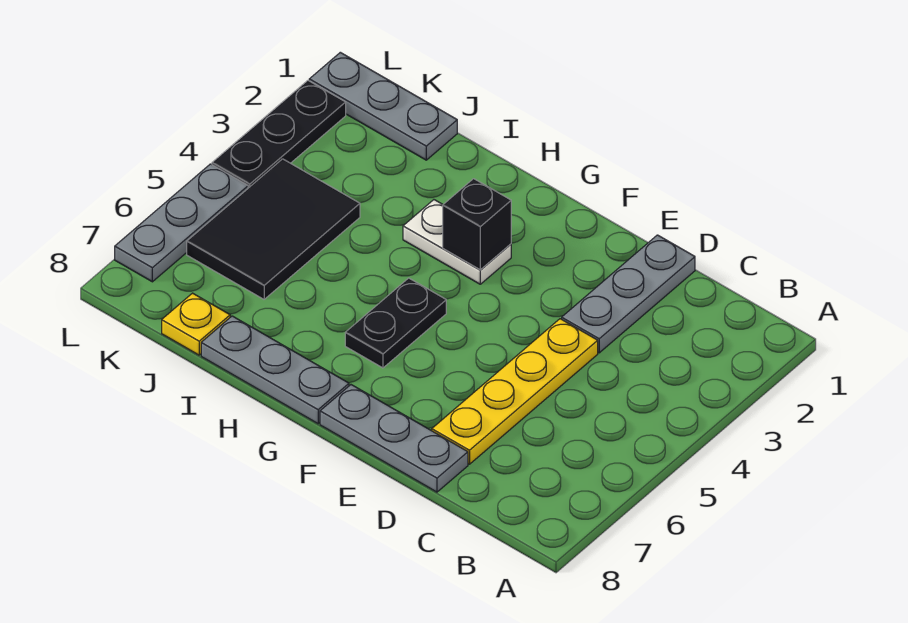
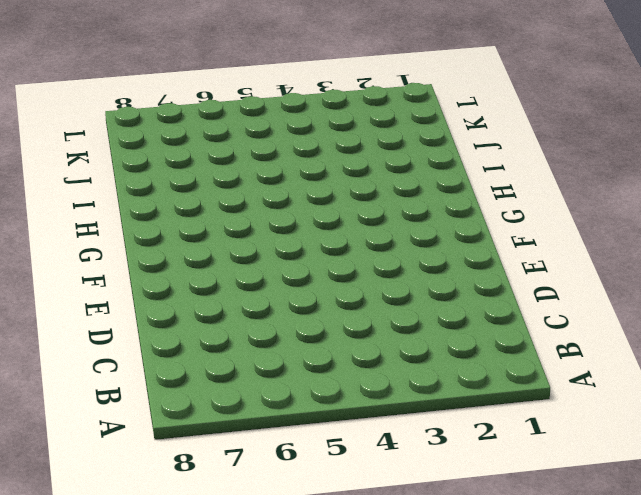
none -> grey 1x3 plate [562,235,695,353]
none -> yellow 1x4 plate [432,319,598,464]
none -> grey 1x3 plate [320,385,468,492]

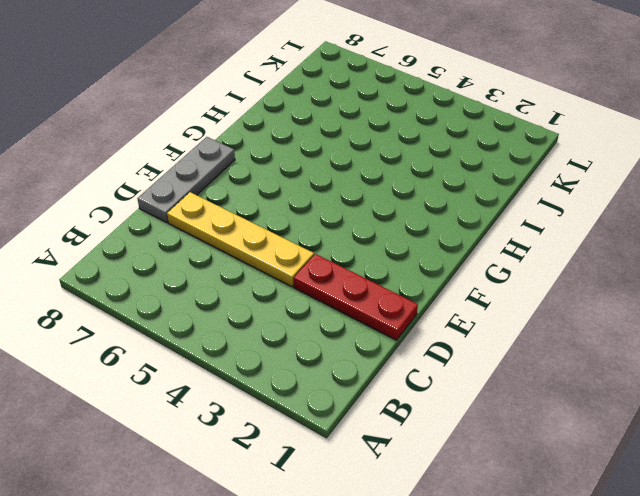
red 1x3 plate [294,254,418,340] -> grey 1x3 plate [562,235,695,353]
none -> white 1x2 plate [403,200,511,284]
none -> black 1x2 plate [345,278,446,368]
none -> grey 1x3 plate [201,316,349,424]

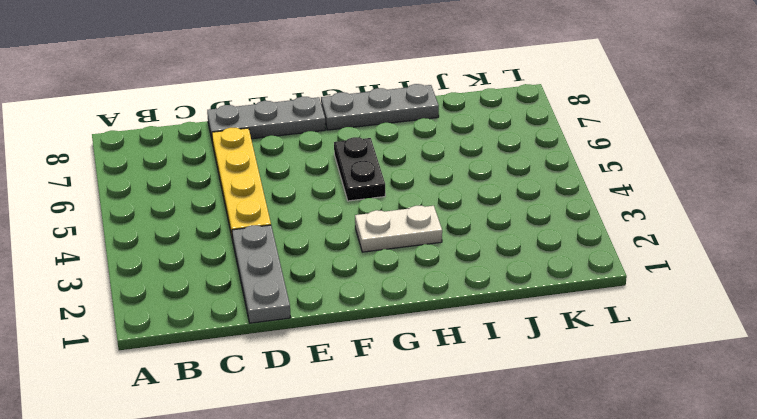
none -> grey 1x3 plate [309,52,457,160]
none -> black 2x3 tile [187,159,360,299]
none -> yellow 1x1 plate [162,293,230,355]

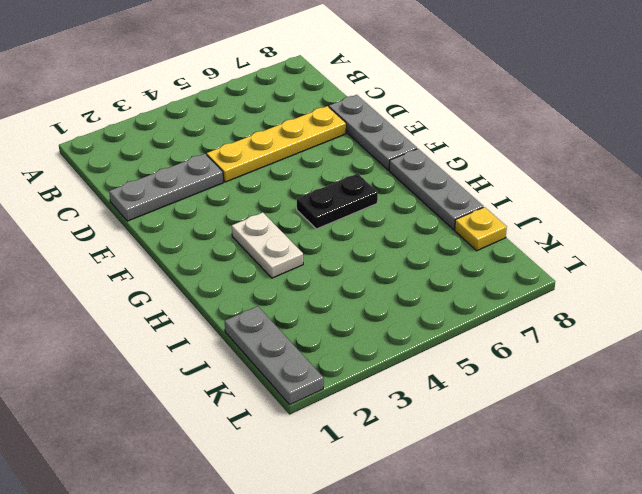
none -> black 2x3 tile [187,159,360,299]
none -> black 1x3 plate [212,81,346,188]
none -> grey 1x3 plate [115,164,248,282]

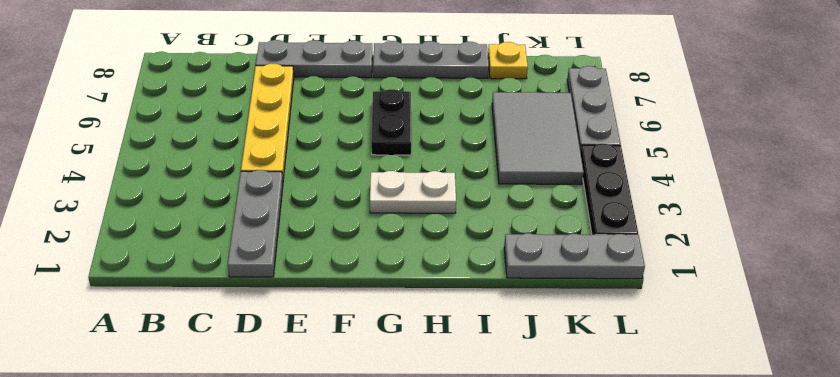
grey 2x3 tile [492,92,584,184] -> black 2x3 tile [187,159,360,299]
none -> black 1x1 brick [443,179,511,270]

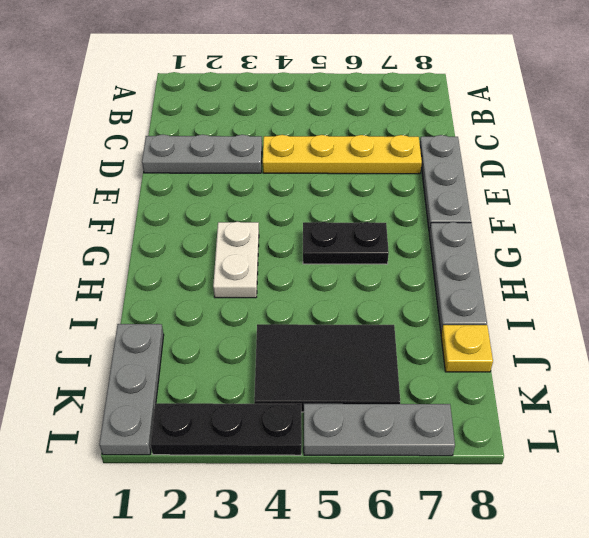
none -> black 1x1 brick [443,179,511,270]

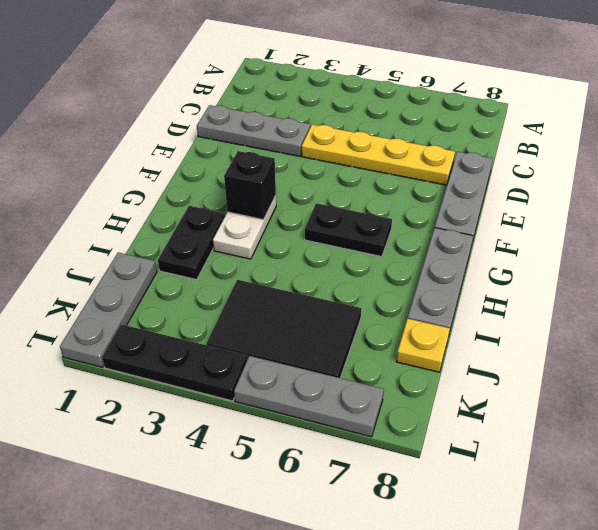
black 1x2 plate [158,206,225,280] -> none

